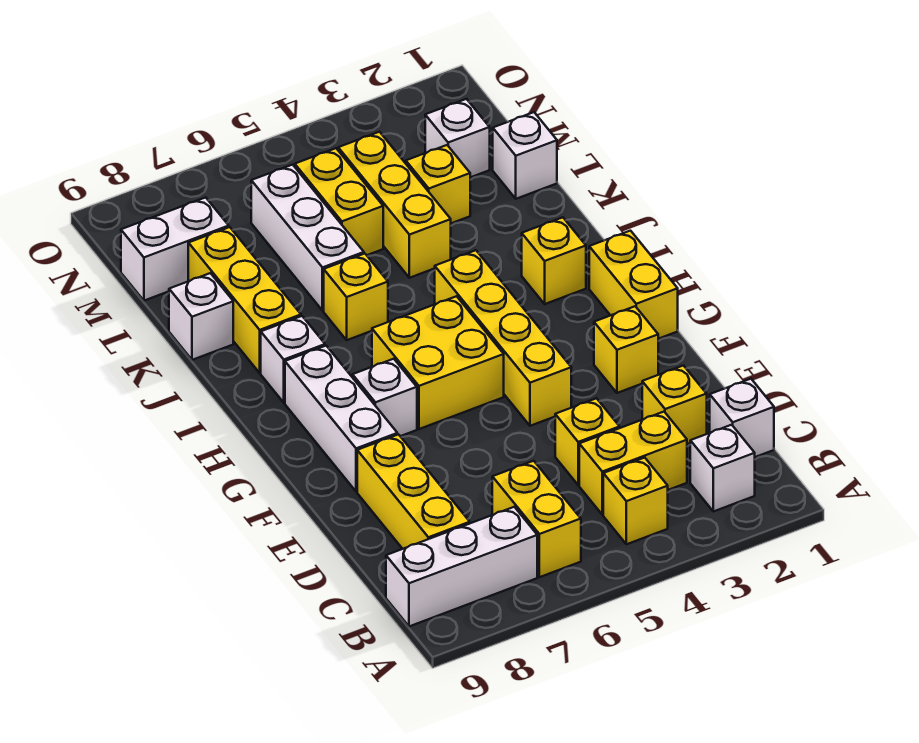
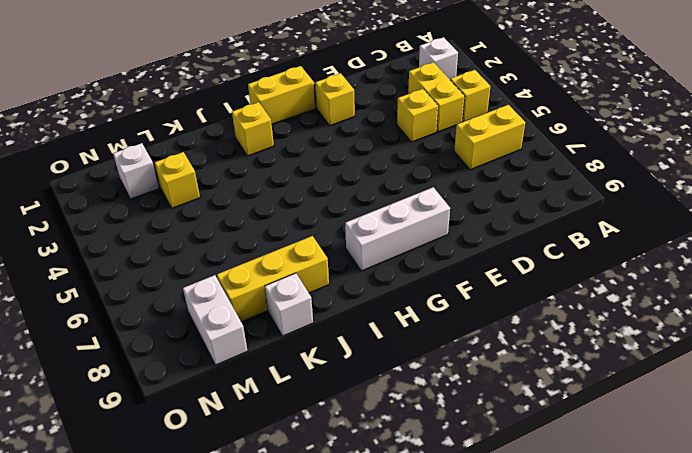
none -> white 1x3 brick [386,507,537,626]
none -> white 1x1 brick [710,379,774,457]
none -> yellow 1x3 brick [357,434,470,549]

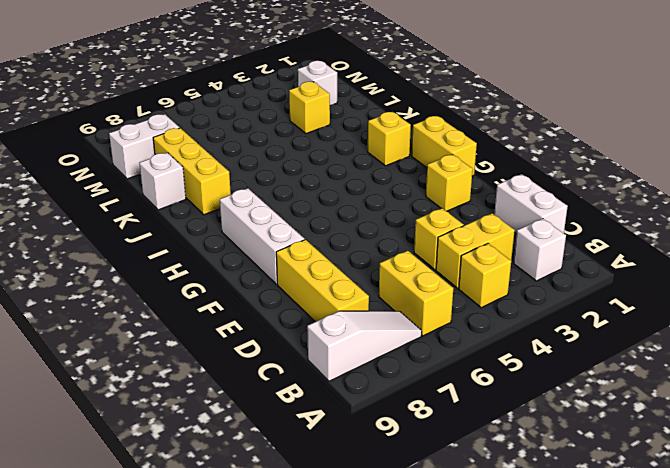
white 1x3 slope [307,311,422,381] -> white 1x3 brick [386,507,537,626]
white 1x2 brick [494,174,568,234] -> white 1x1 brick [710,379,774,457]
none -> yellow 1x1 brick [642,366,707,444]
none -> yellow 1x4 brick [435,250,571,426]
none -> yellow 2x2 brick [372,296,504,429]

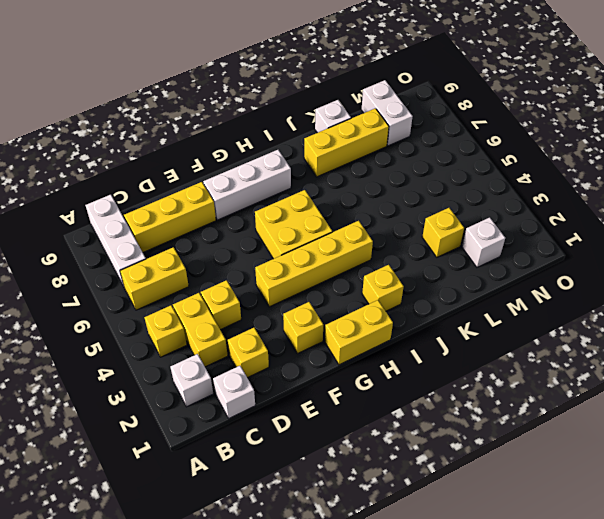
none -> white 1x1 brick [353,359,417,436]
none -> white 1x1 brick [261,316,325,403]
none -> yellow 1x1 brick [324,254,388,340]

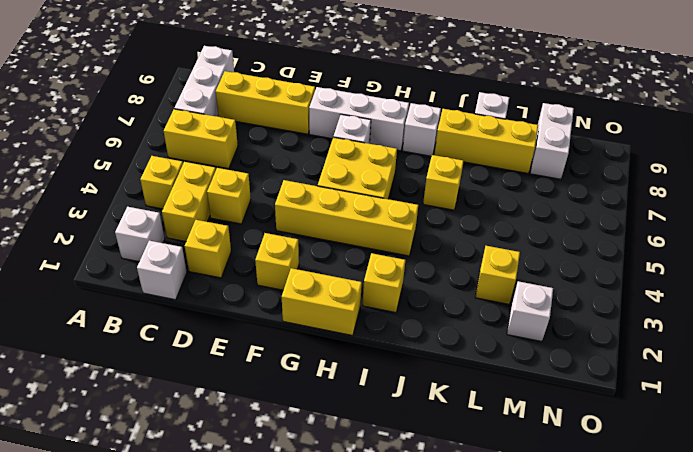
none -> yellow 1x3 brick [338,132,451,278]
none -> white 1x3 brick [251,165,364,311]
none -> white 1x1 brick [493,112,557,199]

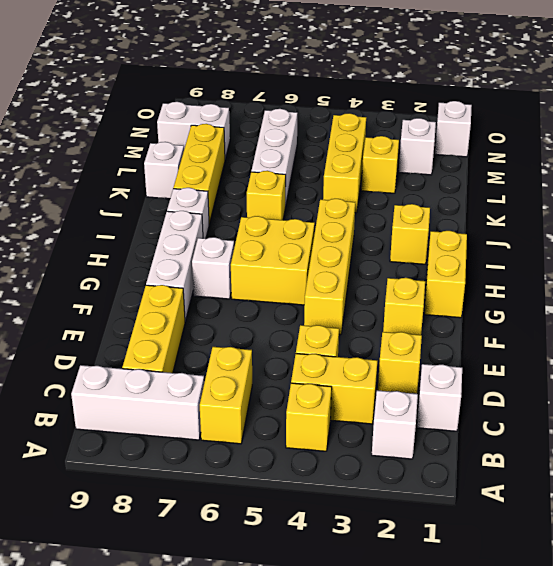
white 1x1 brick [435,101,472,157] -> white 1x1 brick moved to [493,112,557,199]
none -> yellow 1x2 brick [295,148,383,255]

